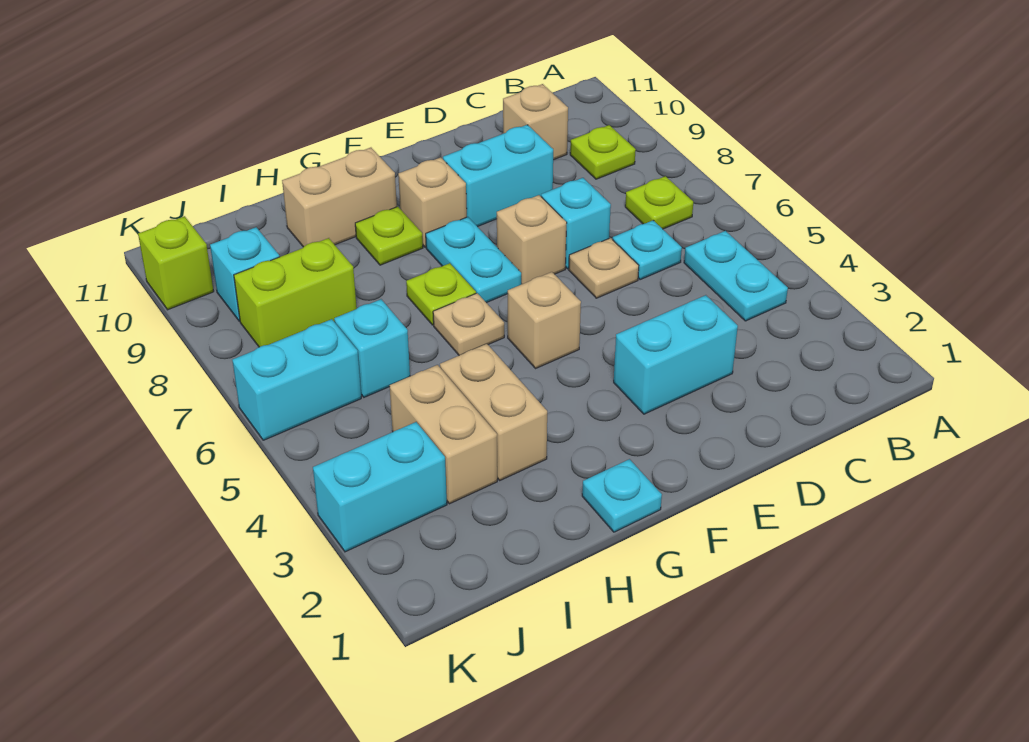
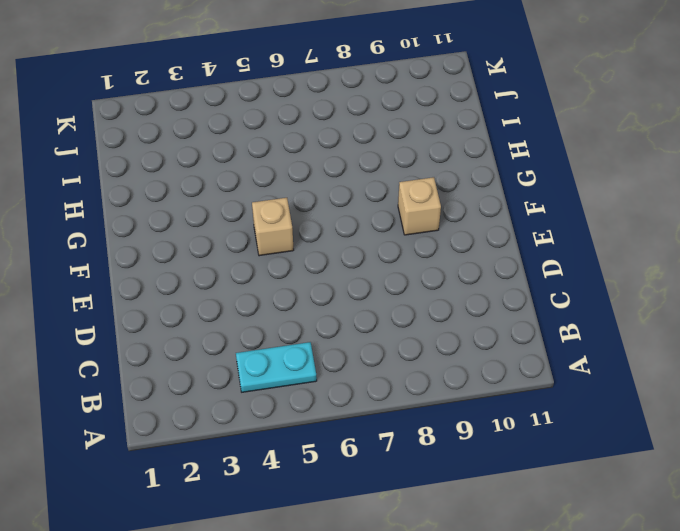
none -> lime 1x1 plate [625,176,693,229]
none -> lime 1x1 plate [570,125,636,179]
none -> cyan 1x1 plate [613,220,682,280]

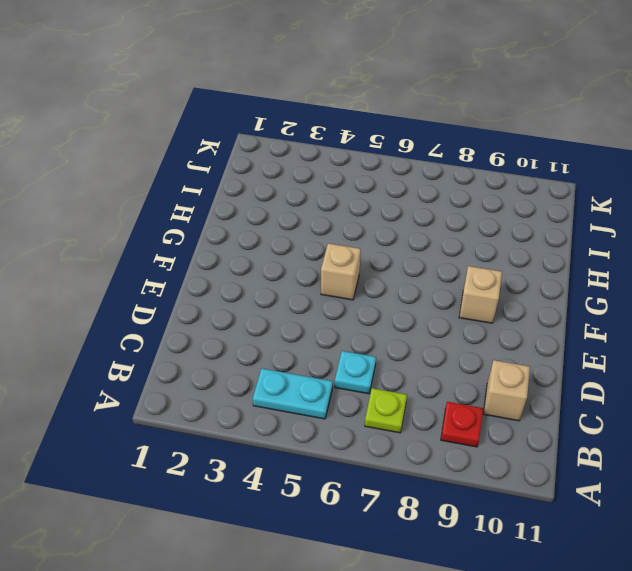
red 1x1 plate [441,402,483,447] -> lime 1x1 plate [570,125,636,179]
none -> cyan 1x2 brick [614,295,738,414]
none -> tan 1x1 plate [569,238,639,298]
none -> cyan 1x1 brick [541,178,611,269]

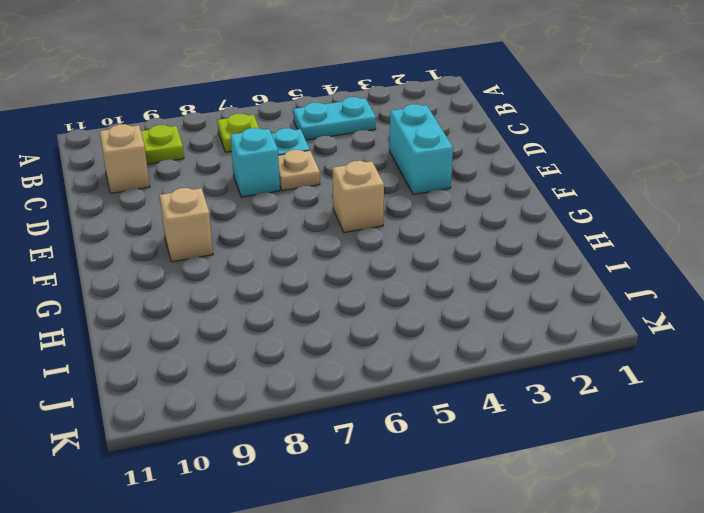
none -> cyan 1x2 brick [443,125,553,227]
none -> tan 1x1 brick [497,195,567,284]
none -> cyan 1x2 plate [426,217,521,303]

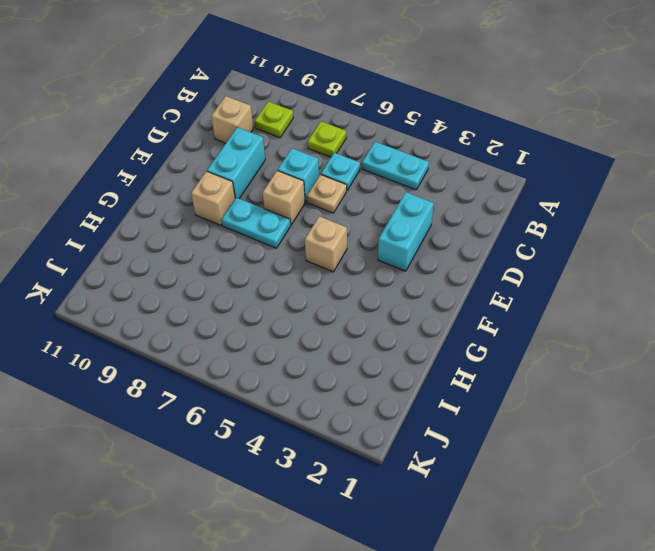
none -> cyan 1x1 plate [582,459,662,532]
none -> tan 1x1 plate [433,293,504,355]
none -> lime 1x1 plate [406,263,476,325]

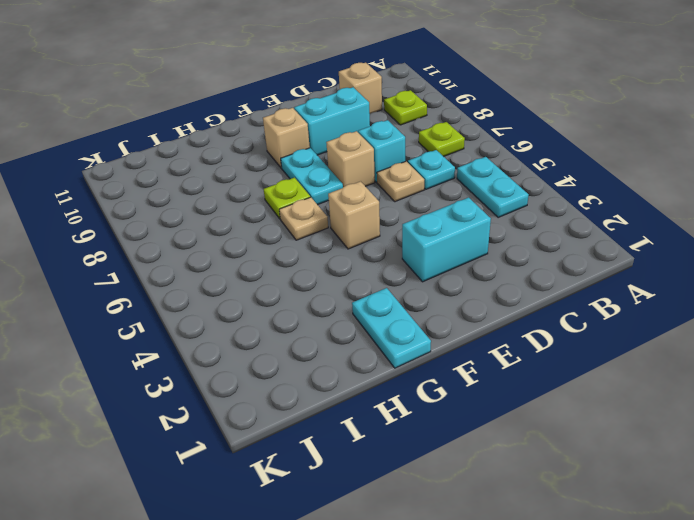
cyan 1x2 plate [352,288,431,368] -> cyan 1x1 plate [582,459,662,532]
none -> lime 1x1 plate [355,207,423,265]
none -> tan 1x2 brick [282,148,397,247]
none -> tan 1x2 brick [440,344,547,480]

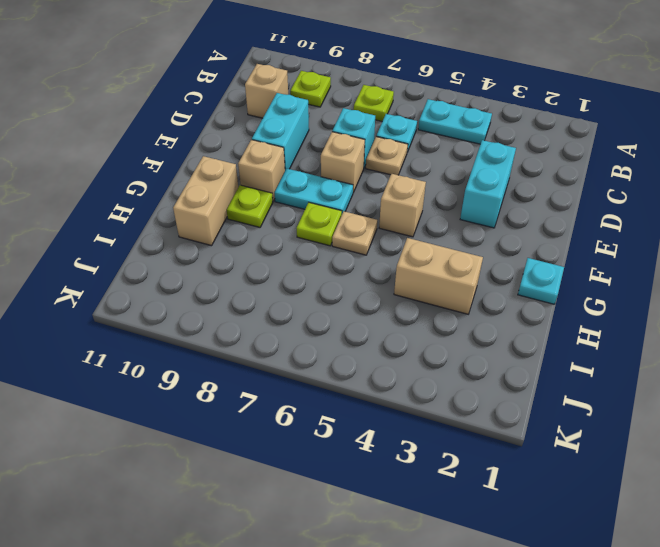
none -> tan 1x2 brick [390,365,497,504]
none -> cyan 1x1 brick [334,299,410,397]
none -> lime 1x2 brick [234,238,357,347]

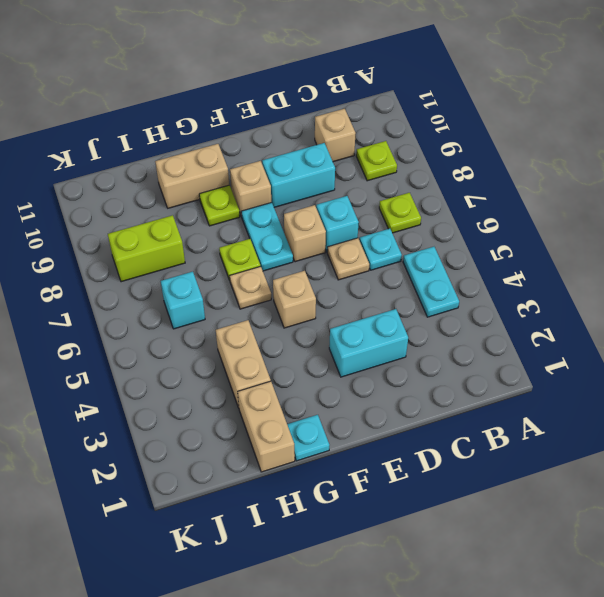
tan 1x2 brick [238,381,295,472] -> tan 1x2 brick moved to [390,365,497,504]
none -> cyan 1x2 brick [313,422,447,552]
none -> cyan 1x2 brick [232,319,361,440]
none -> cyan 1x1 brick [210,227,280,321]

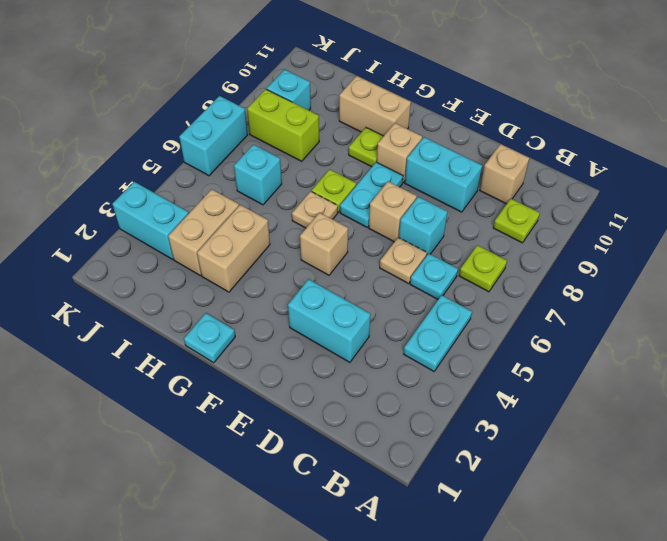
cyan 1x2 brick [179,96,248,176] -> cyan 1x2 brick turned to [232,319,361,440]
none -> lime 1x1 brick [138,216,214,310]

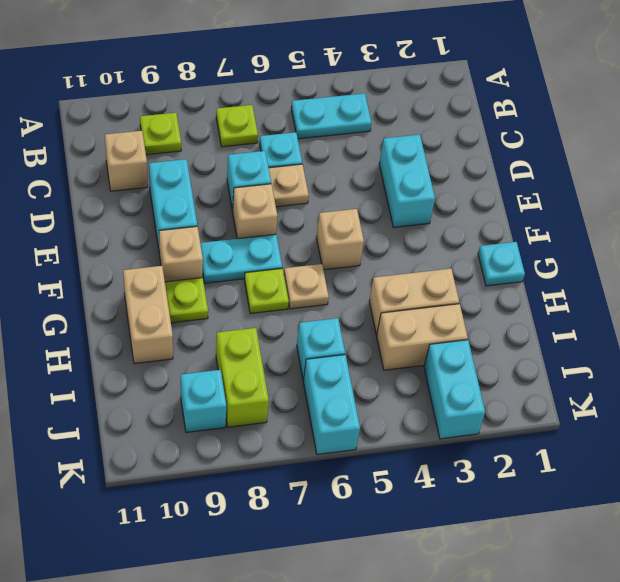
none -> lime 1x1 brick [138,216,214,310]

